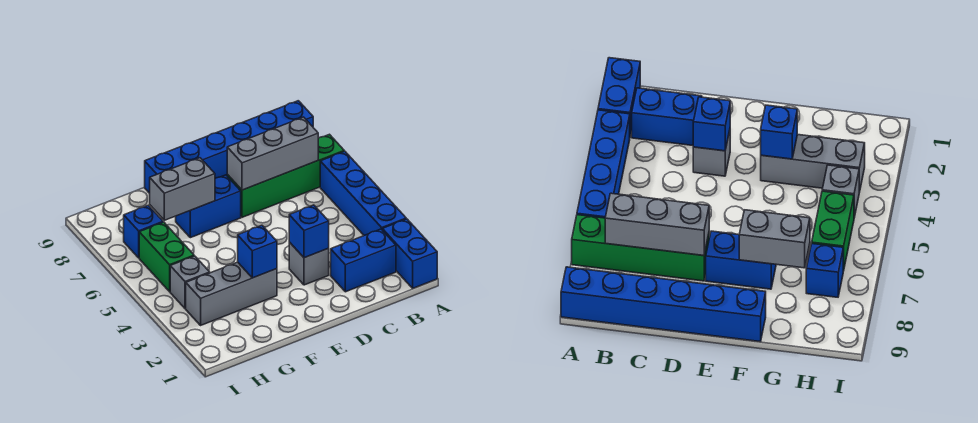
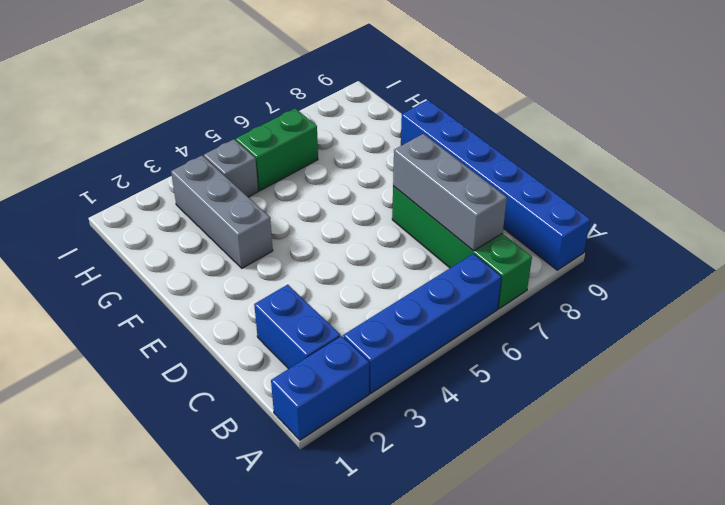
none -> grey 1x1 brick [289,242,329,285]
none -> blue 1x2 brick [176,175,241,238]
none -> blue 1x1 brick [124,205,163,258]

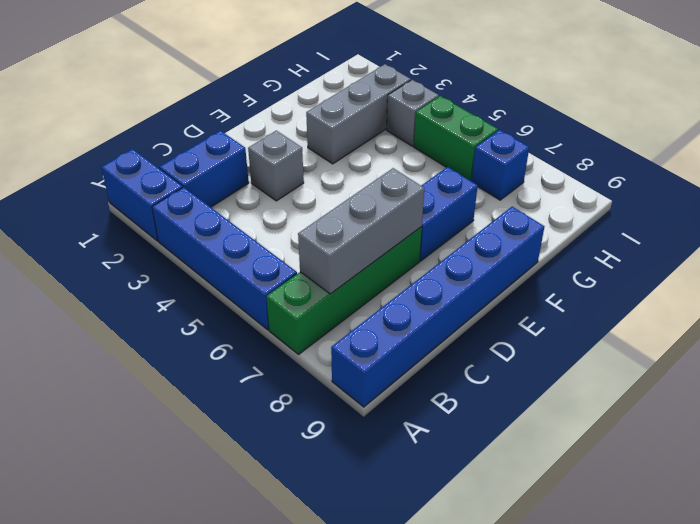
none -> blue 1x1 brick [289,205,329,258]
none -> blue 1x1 brick [238,225,277,278]
none -> grey 1x2 brick [150,158,215,220]

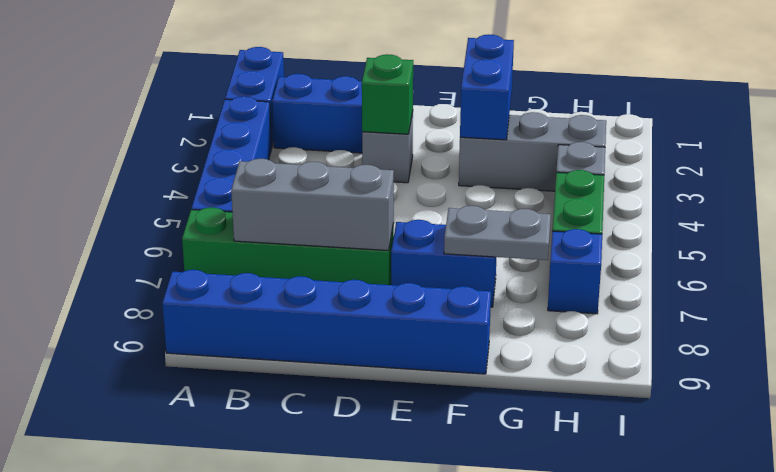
green 1x1 brick [362,54,413,134] -> blue 1x1 brick [289,205,329,258]
blue 1x2 brick [460,34,514,140] -> blue 1x1 brick [238,225,277,278]
grey 1x2 plate [444,206,551,260] -> grey 1x2 brick [150,158,215,220]

